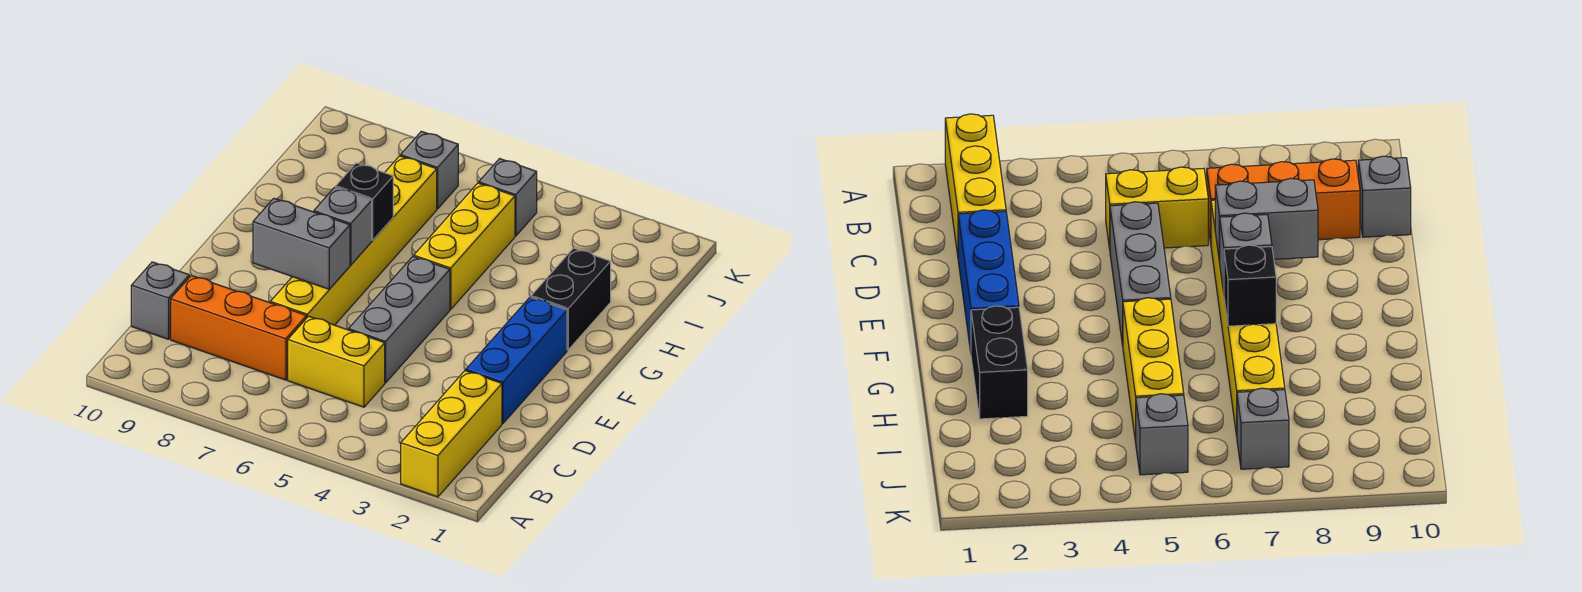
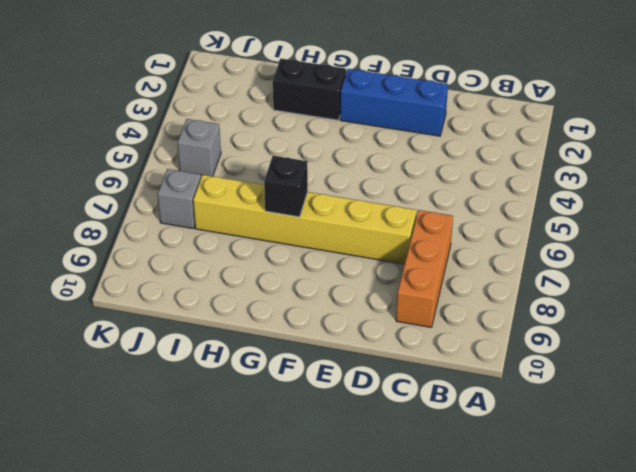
none -> yellow 1x3 brick [401,371,502,497]
none -> yellow 1x2 brick [288,316,385,407]
none -> grey 1x1 brick [131,262,189,339]

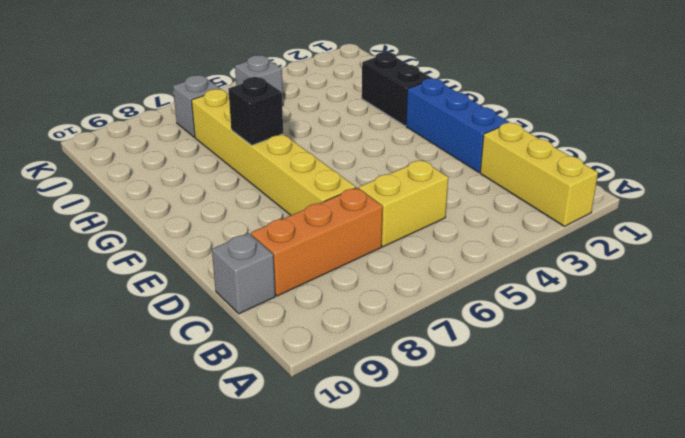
none -> grey 1x3 brick [349,257,450,383]
none -> yellow 1x3 brick [414,183,515,309]
none -> grey 1x2 brick [253,198,350,289]

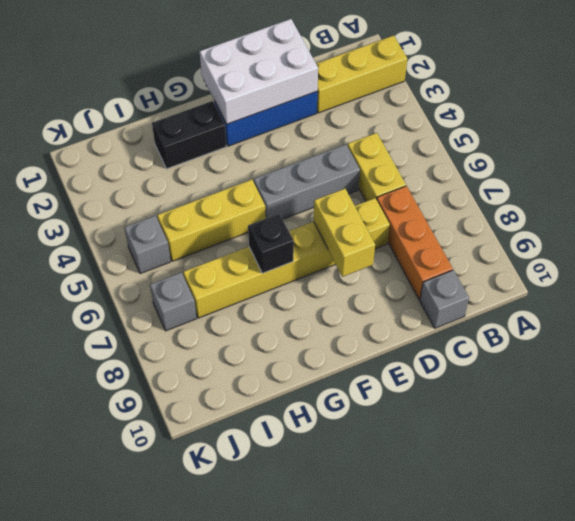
white 2x3 brick [200,19,318,124] -> none
yellow 1x2 brick [314,189,375,277] -> grey 1x2 brick [253,198,350,289]
none -> grey 1x1 brick [314,187,372,265]

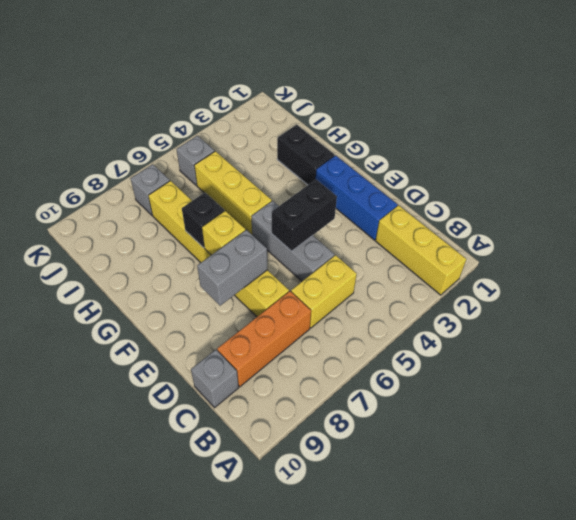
black 1x2 brick [272,179,337,251] -> none
yellow 1x1 brick [202,211,245,255] -> grey 1x1 brick [314,187,372,265]

